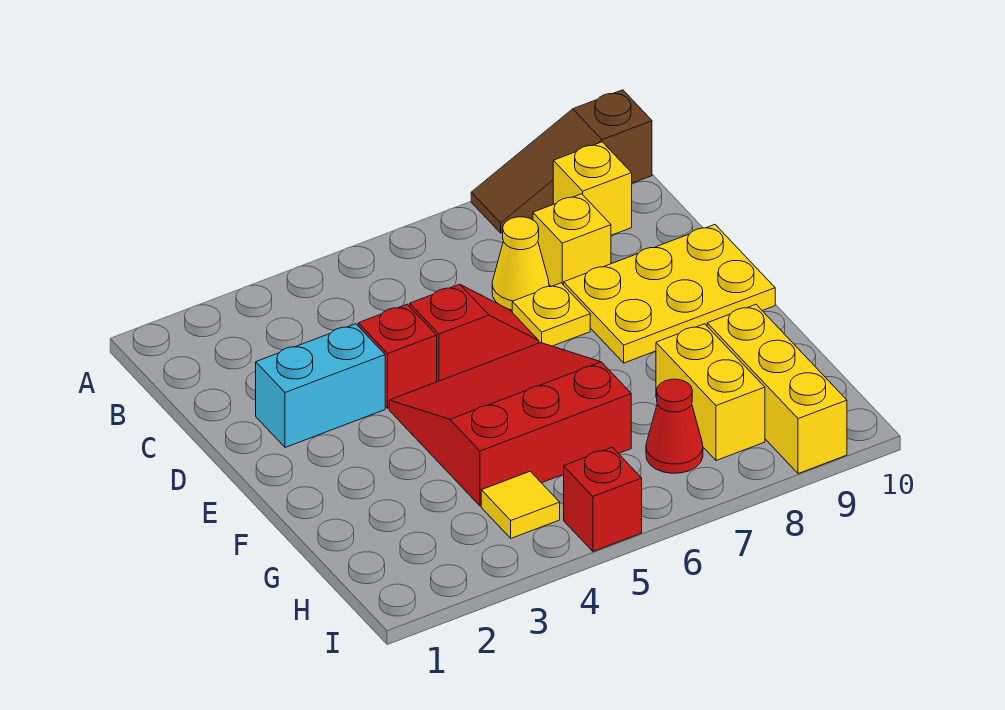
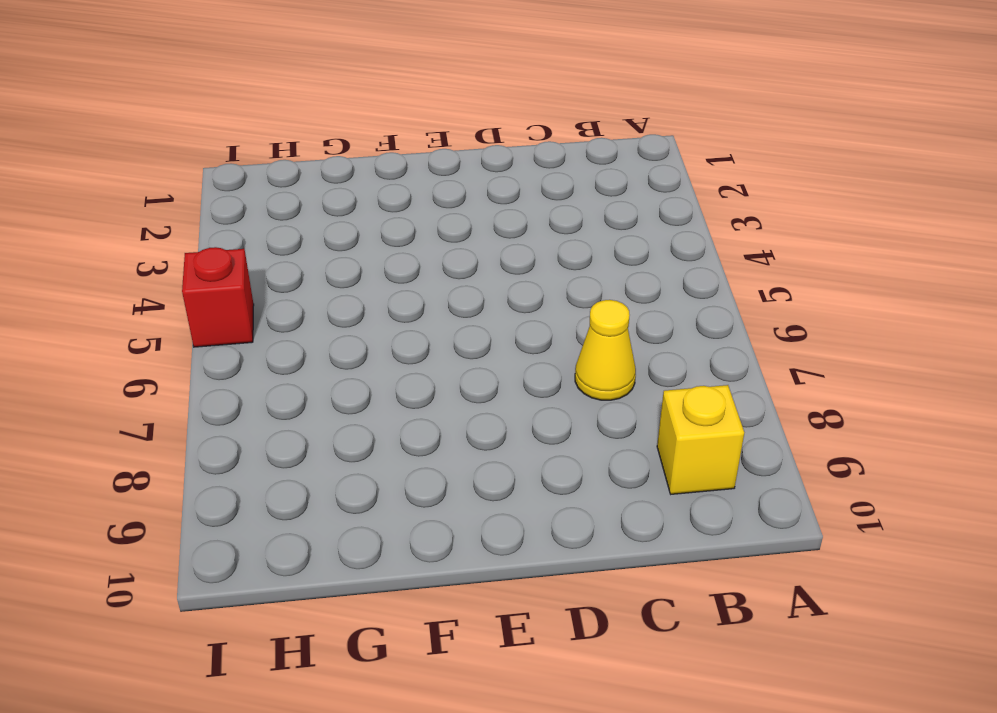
none -> brown 1x3 slope [471,90,652,233]
none -> yellow 1x1 brick [533,194,611,287]
none -> cyan 1x2 brick [256,324,385,447]

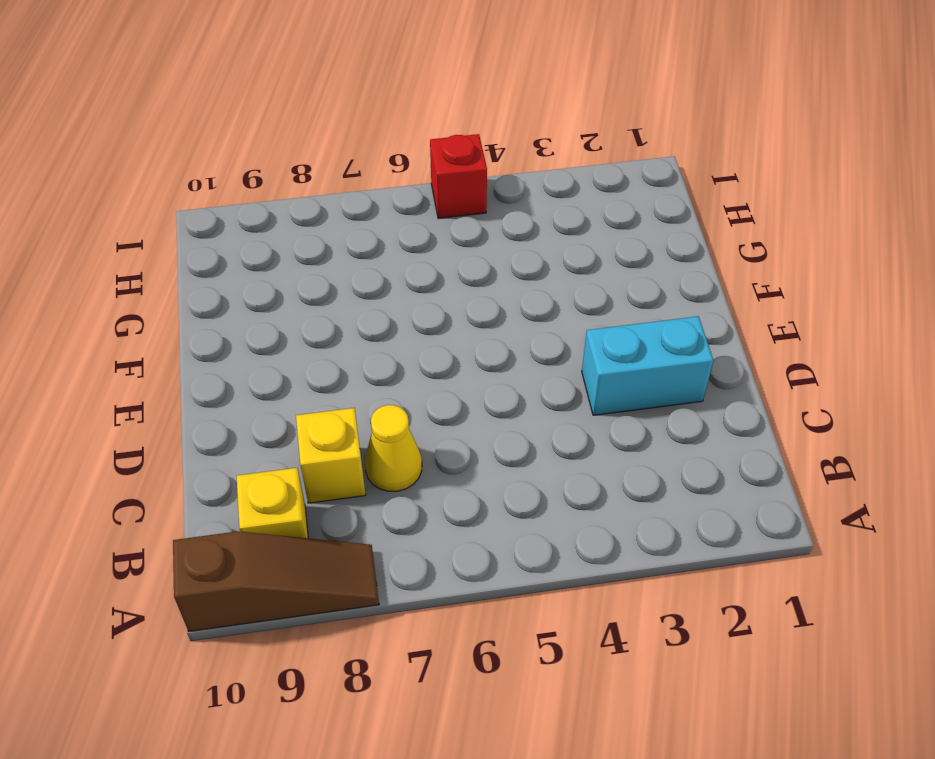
none -> red 1x1 brick [358,304,437,408]
none -> red 1x2 slope [410,284,539,382]
none -> yellow 1x1 plate [512,283,590,346]

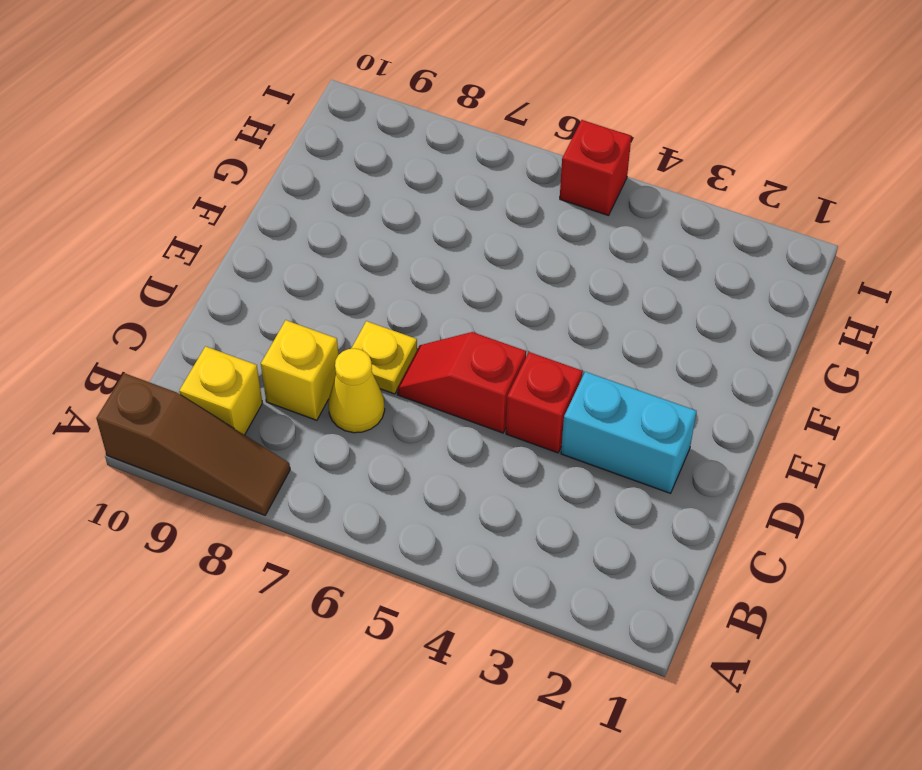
none -> yellow 2x3 plate [564,225,775,363]
none -> red 3x3 slope [389,343,631,506]
none -> yellow 1x2 brick [656,324,765,461]

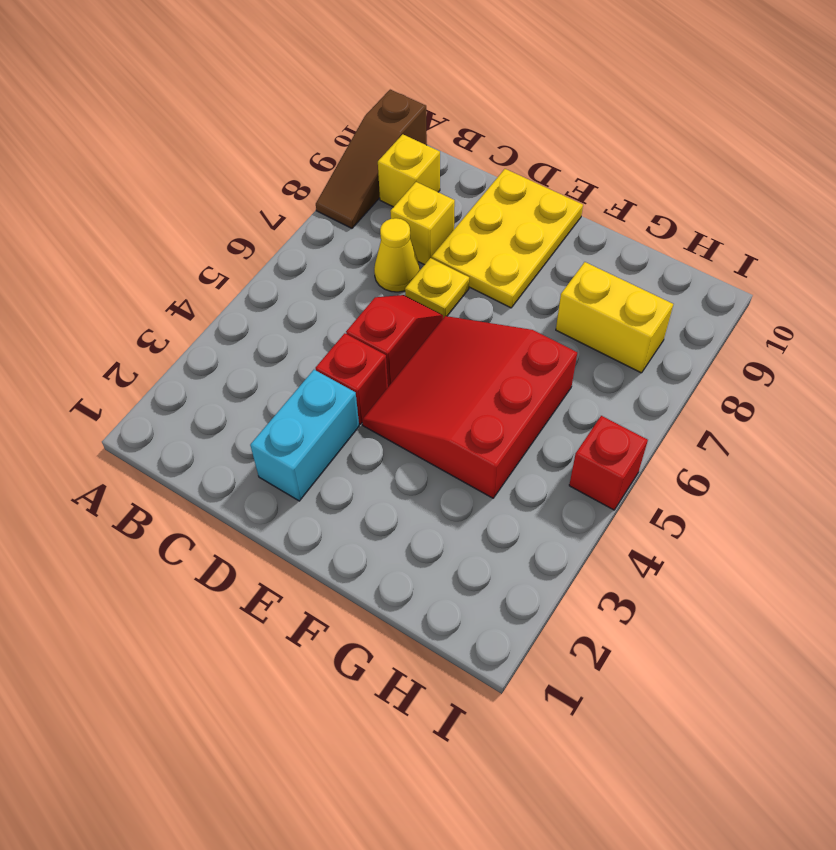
none -> yellow 1x3 brick [707,304,847,474]
none -> yellow 1x1 tile [481,471,560,538]
none -> red 1x1 cone [646,379,703,473]

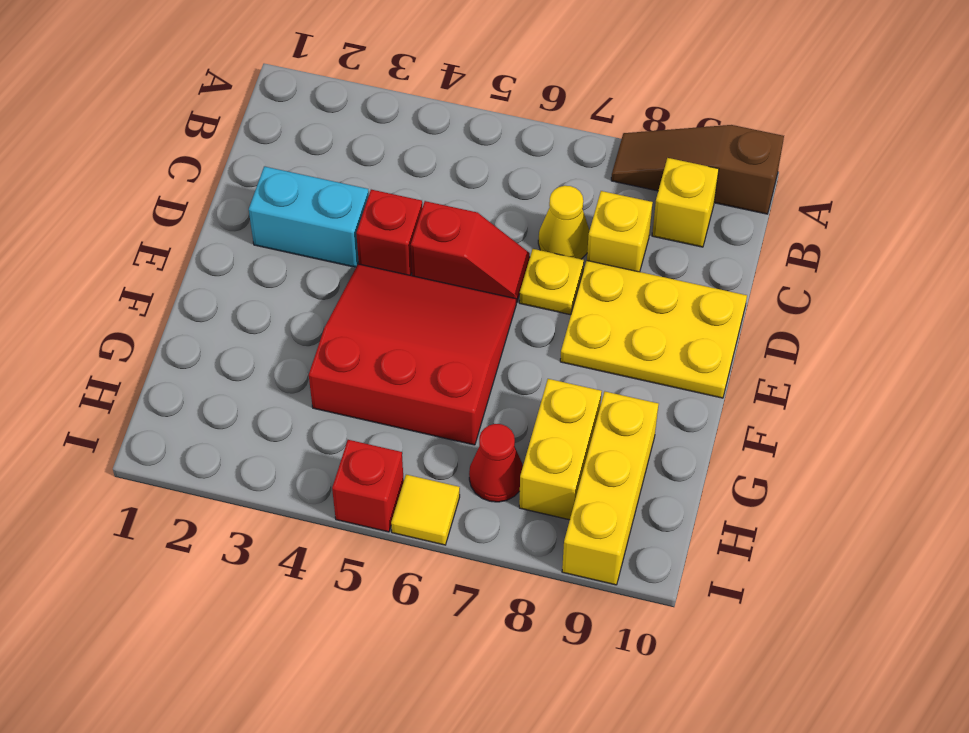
yellow 1x1 tile [391,475,460,545] -> yellow 1x1 tile moved to [481,471,560,538]

